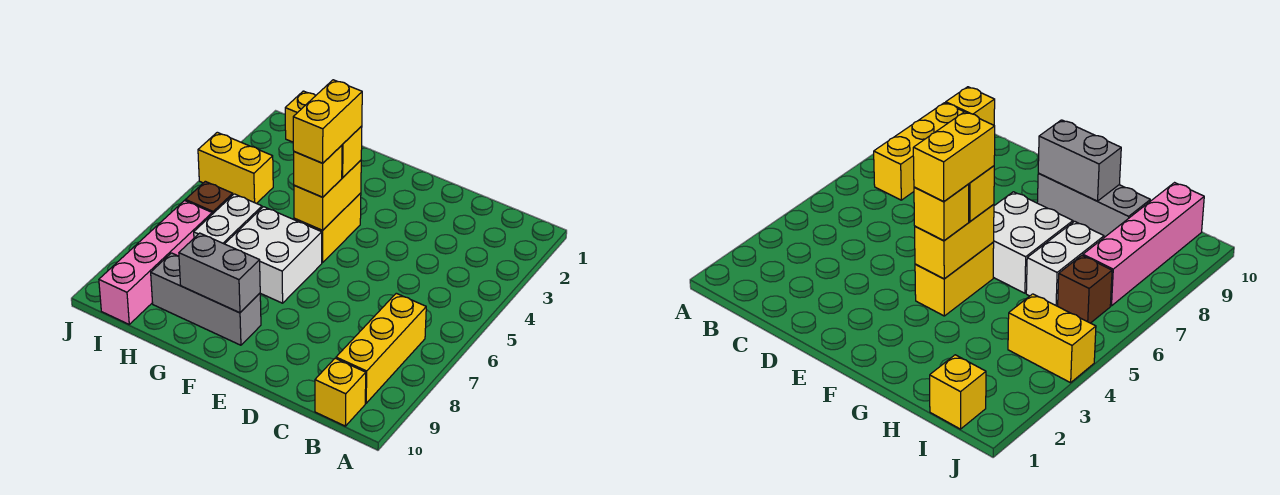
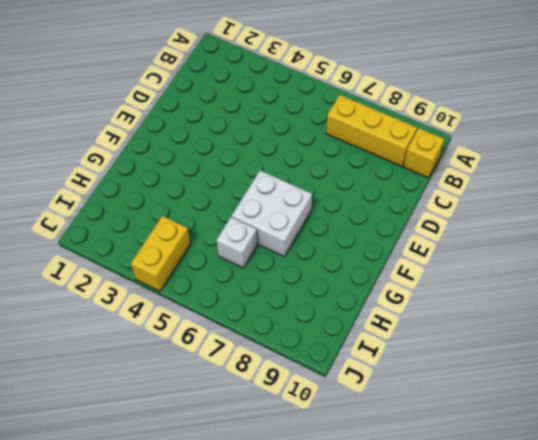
white 1x1 brick [217,217,257,268] -> white 1x2 brick [194,194,262,244]
none -> yellow 1x2 brick [294,193,361,263]
none -> grey 1x3 brick [151,253,261,345]
none -> yellow 1x1 brick [285,91,316,142]

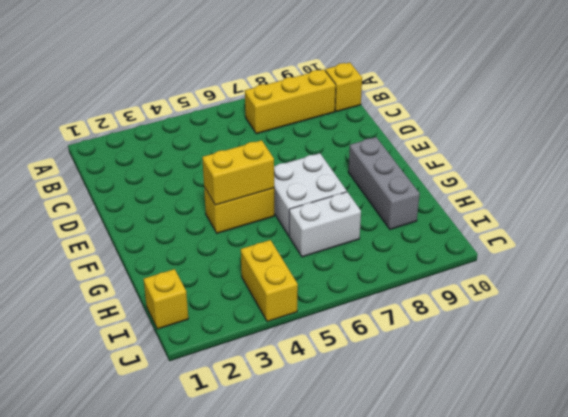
none -> brown 1x1 brick [186,181,233,214]
none -> pink 1x4 brick [99,201,212,324]
none -> grey 1x2 brick [179,233,260,313]

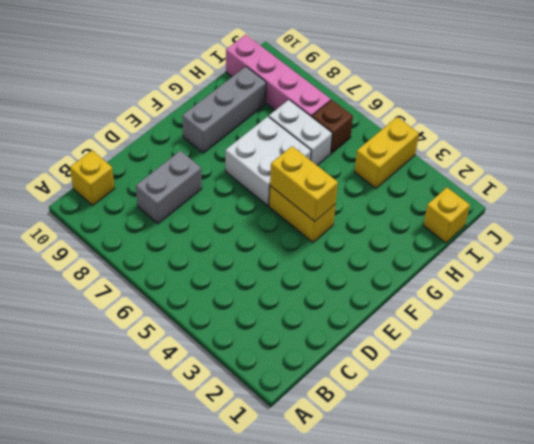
grey 1x2 brick [136,151,202,224] -> grey 1x2 brick moved to [179,233,260,313]
none -> yellow 1x3 brick [336,293,426,403]
none -> yellow 1x1 brick [342,126,362,178]
none -> yellow 1x1 brick [294,145,342,197]

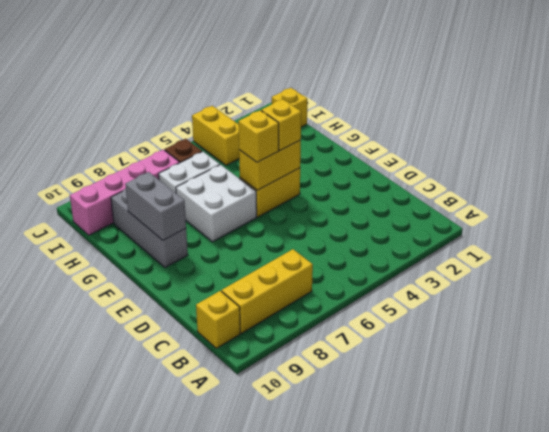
none -> yellow 1x2 brick [293,80,362,163]

